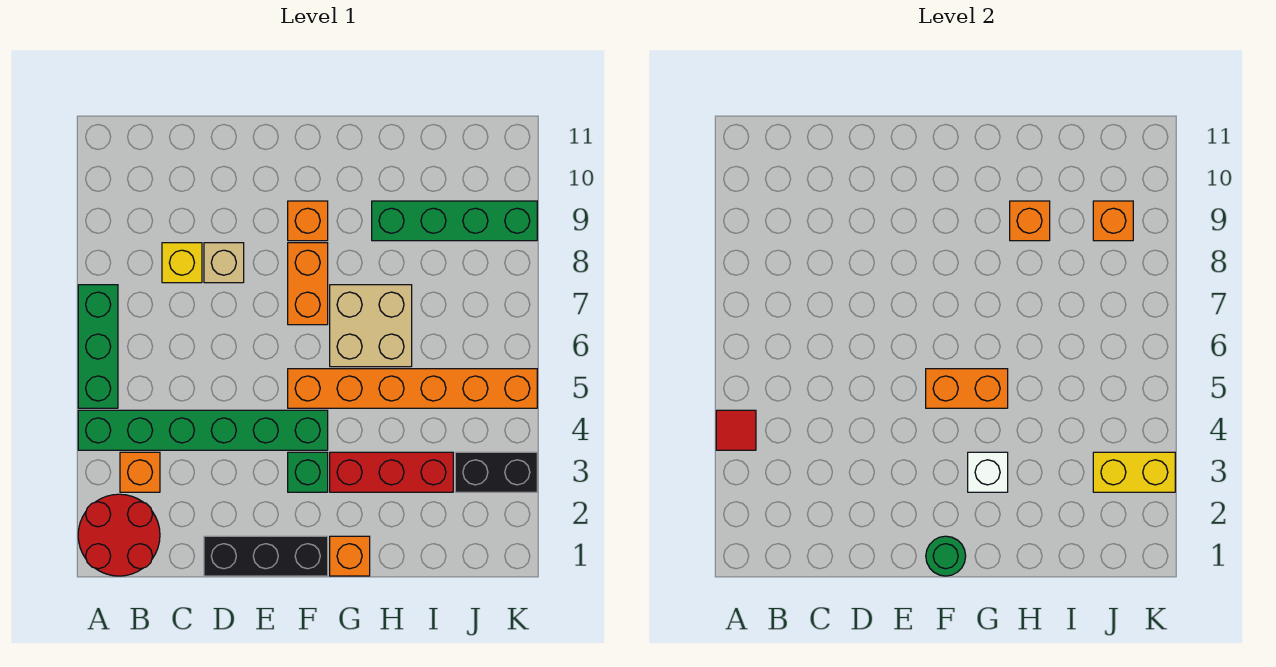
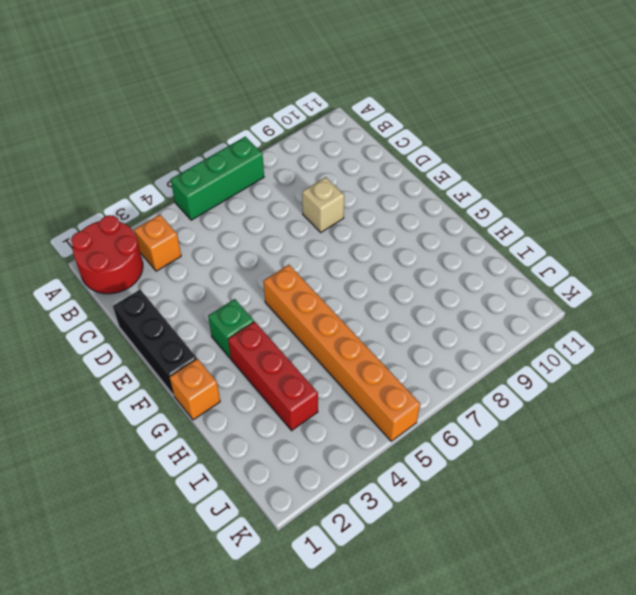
none -> green 1x6 brick [78,410,328,450]
none -> yellow 1x1 brick [162,243,202,283]
none -> orange 1x2 brick [288,243,328,325]

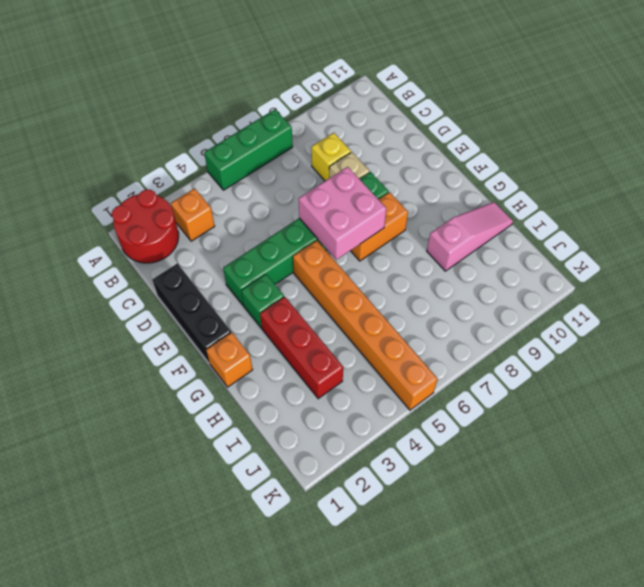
green 1x6 brick [223,172,389,306] -> green 1x6 brick turned to [78,410,328,450]
pink 2x2 brick [299,167,386,260] -> none
pink 1x3 slope [427,202,513,271] -> green 1x4 brick [372,201,537,241]
none -> orange 1x1 brick [288,201,328,241]
none -> tan 2x2 brick [330,285,412,367]
none -> black 1x2 brick [455,452,537,492]

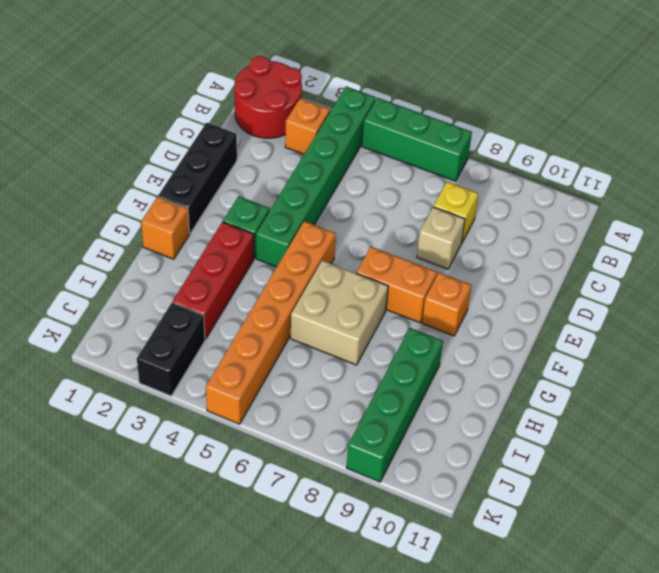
none -> red 1x1 tile [716,410,756,450]
none -> green 1x1 round brick [926,536,966,576]
none -> orange 1x2 brick [926,369,1008,408]

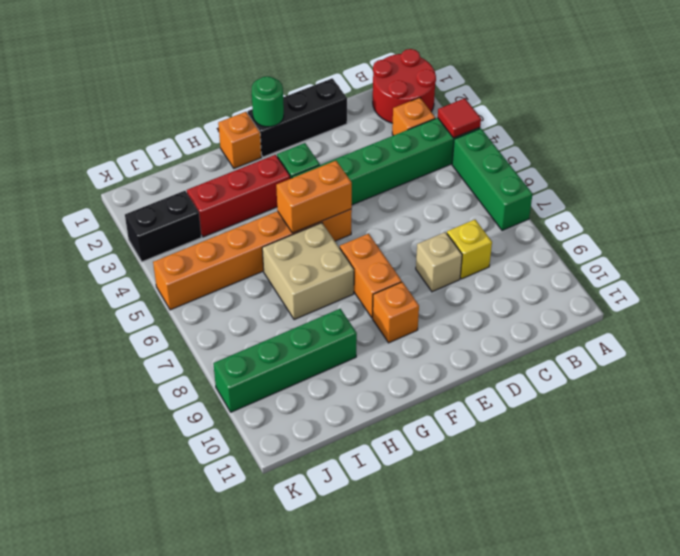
none -> white 1x1 brick [968,452,1008,492]
none -> orange 1x1 brick [1010,201,1050,241]
none -> yellow 1x2 brick [1093,452,1175,492]

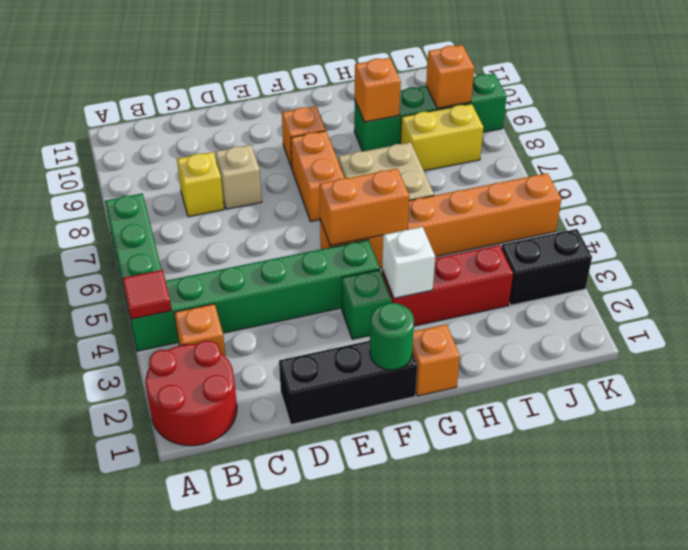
yellow 1x2 brick [400,104,484,171] -> yellow 1x2 brick moved to [1093,452,1175,492]

